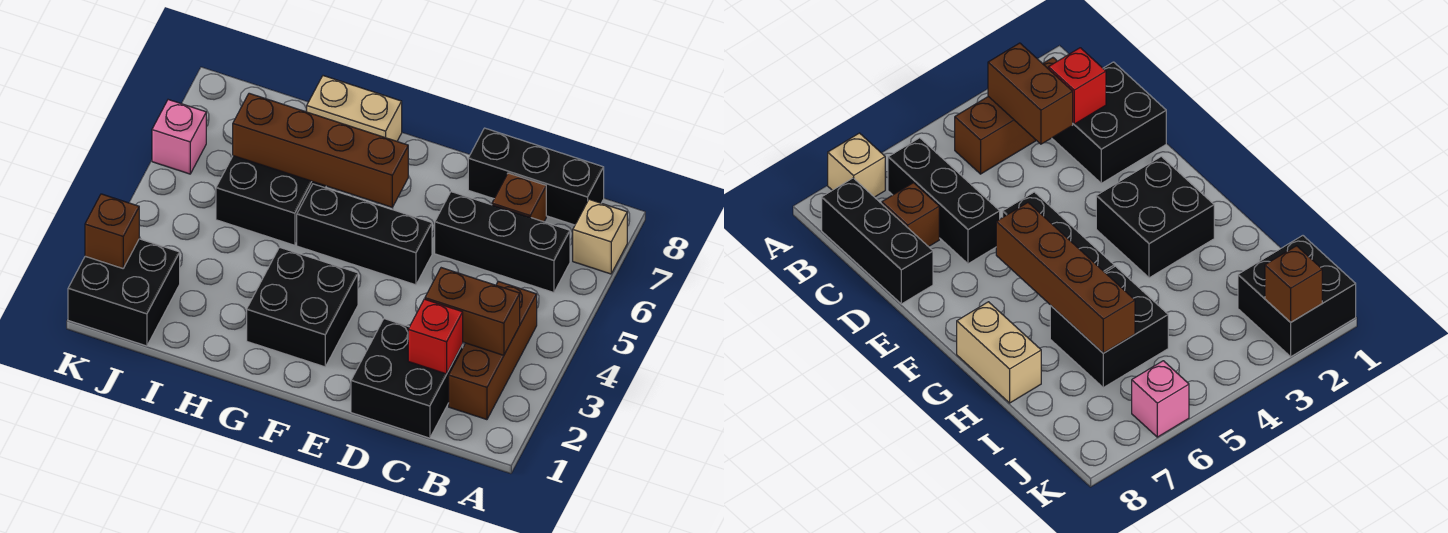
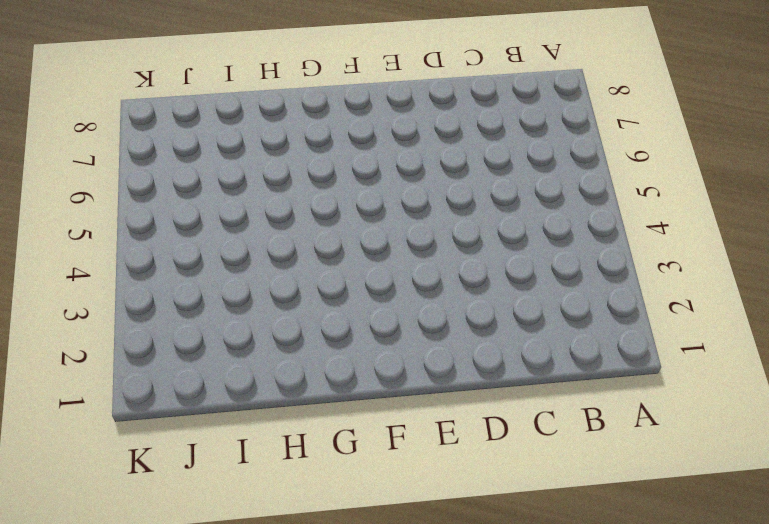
none -> tan 1x1 brick [573,199,627,274]
none -> brown 1x3 brick [449,281,537,420]
none -> black 1x3 brick [435,192,570,293]

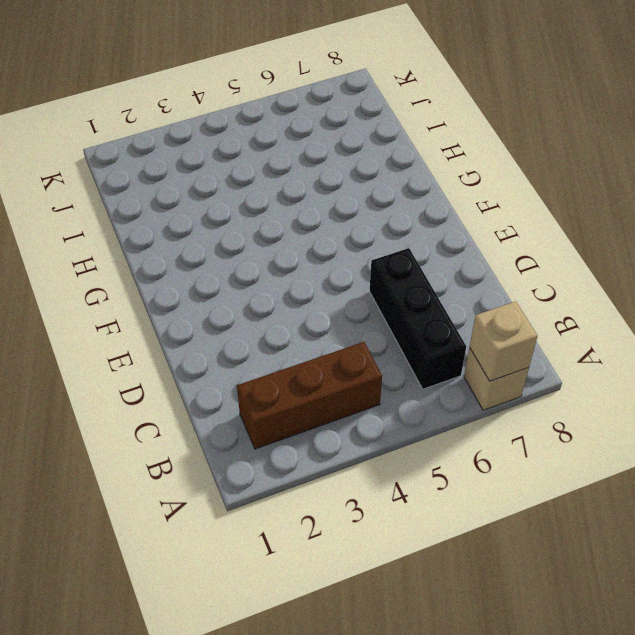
tan 1x1 brick [470,301,538,381] -> none
none -> black 1x3 brick [468,128,604,225]
none -> black 2x2 brick [351,319,463,438]
none -> brown 1x1 brick [492,173,546,222]

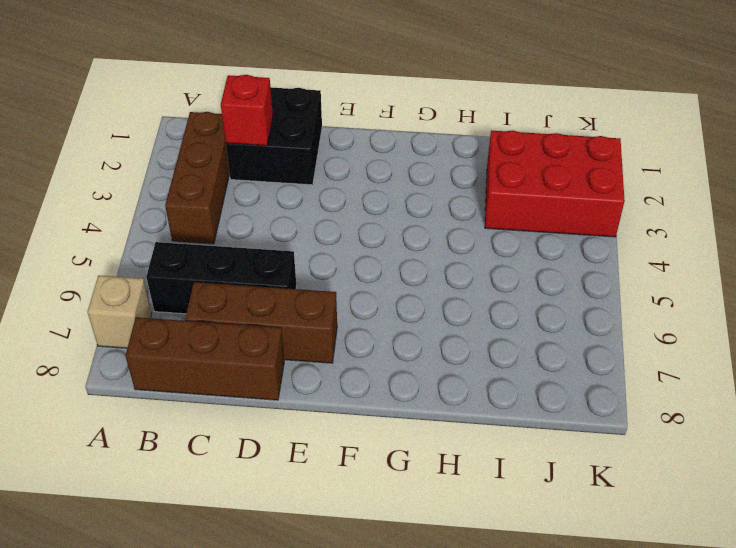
brown 1x3 brick [126,317,284,400] -> black 1x3 brick [468,128,604,225]
brown 1x3 brick [185,282,337,363] -> brown 1x1 brick [492,173,546,222]
red 2x3 brick [485,130,625,237] -> black 2x2 brick [68,239,180,346]
none -> black 1x3 brick [297,184,432,285]
none -> black 2x2 brick [247,247,358,367]
none -> tan 1x2 brick [307,76,402,141]

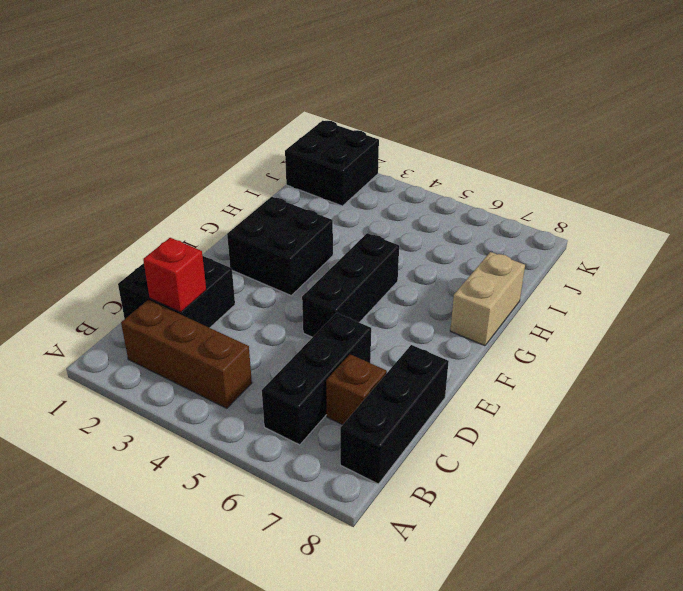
none -> tan 1x1 brick [573,199,627,274]
none -> black 2x2 brick [216,156,326,245]
none -> pink 1x1 brick [152,100,206,174]

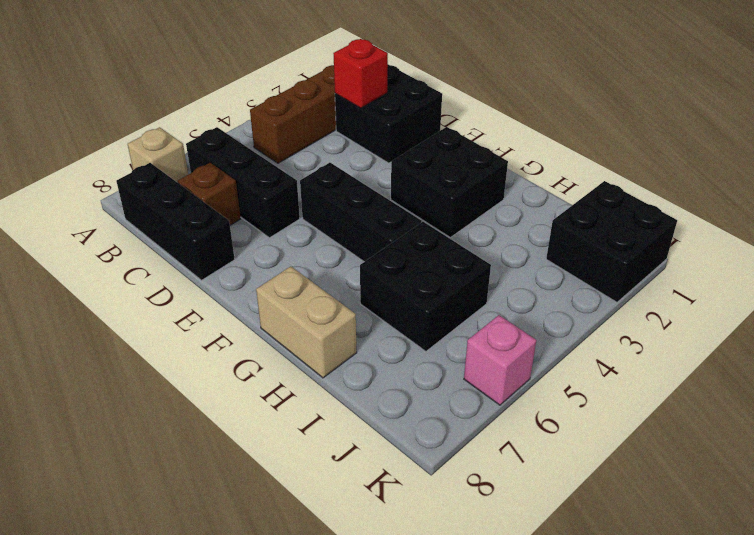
none -> brown 1x2 brick [425,268,520,355]
none -> brown 1x4 brick [233,93,408,207]
none -> brown 1x1 brick [85,194,139,268]

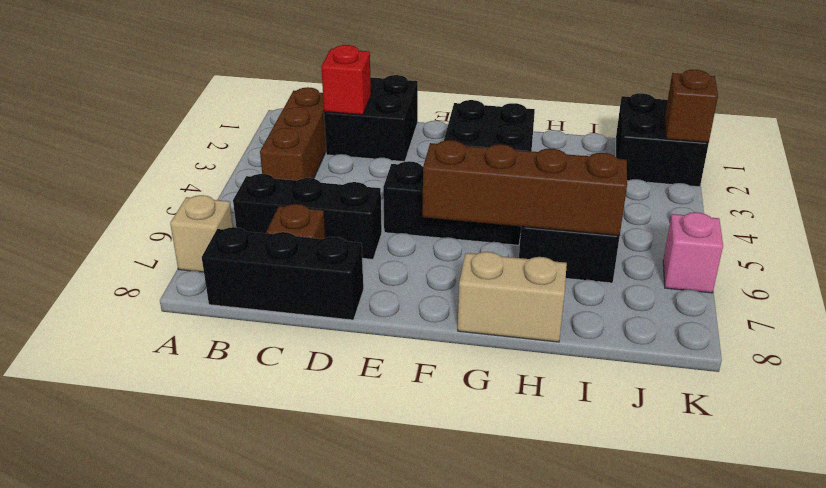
none -> brown 1x2 brick [425,268,520,355]

